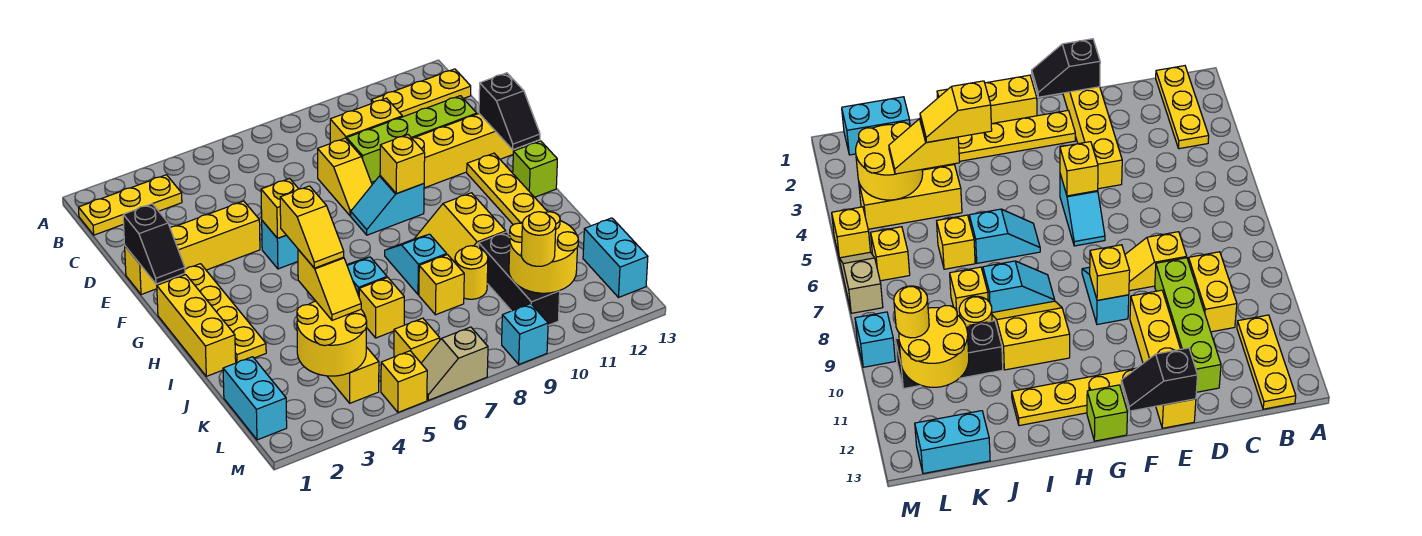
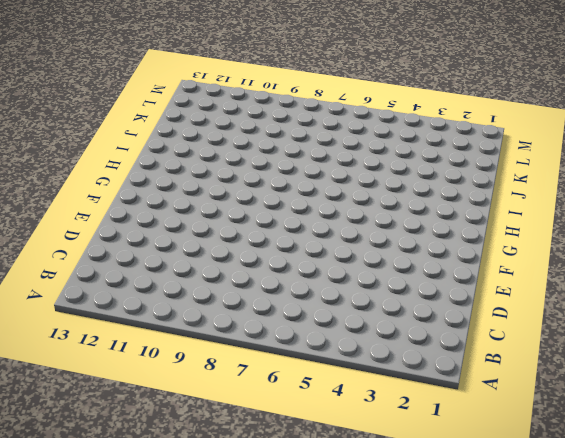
none -> yellow 1x3 plate [78,175,182,235]
none -> yellow 1x3 plate [371,69,471,117]
none -> yellow 1x2 brick [330,98,402,144]
none -> yellow 1x2 slope [318,138,372,216]

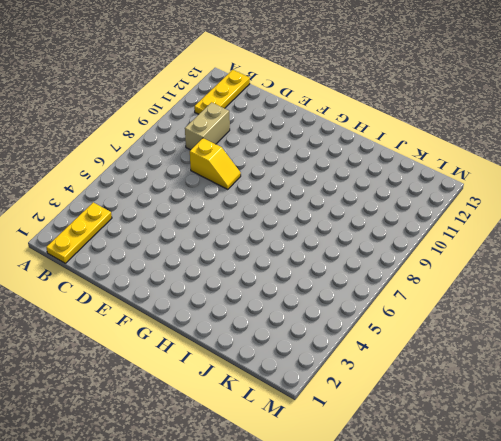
tan 1x2 brick [185,102,230,150] -> yellow 1x2 brick [330,98,402,144]
none -> lime 1x4 brick [347,96,477,182]
none -> yellow 1x4 brick [125,201,260,295]
none -> yellow 1x4 brick [412,114,522,188]
none -> yellow 1x4 plate [172,264,266,363]

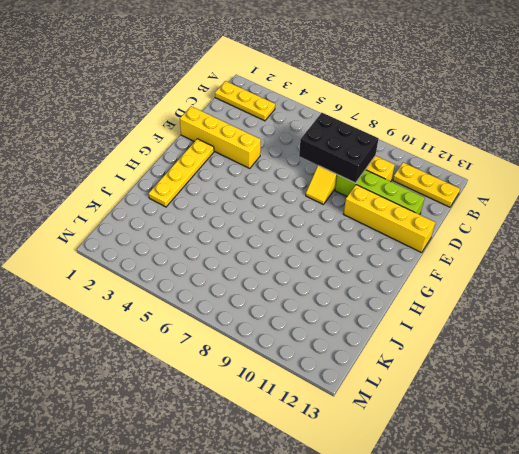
black 2x3 brick [299,113,379,183] -> none
none -> cyan 1x2 slope [262,221,298,269]
none -> cyan 1x2 slope [351,176,424,235]
none -> yellow 1x4 plate [467,153,547,225]
none -> yellow 1x3 brick [157,275,236,376]

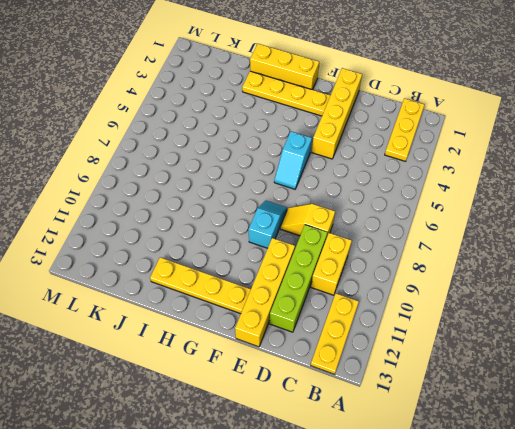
none -> lime 1x1 brick [513,141,557,197]
none -> cyan 1x2 slope [347,257,387,296]
none -> cyan 1x2 slope [385,234,447,295]
none -> yellow 2x2 slope [414,193,506,262]

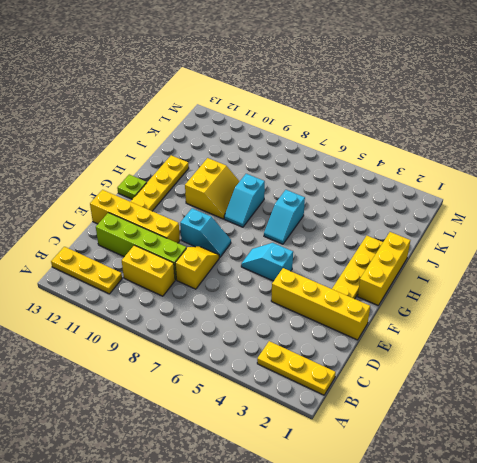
lime 1x1 plate [117,174,147,199] -> lime 1x1 brick [513,141,557,197]
none -> yellow 1x3 brick [327,347,379,403]
none -> yellow 1x1 brick [359,278,404,338]
none -> yellow 1x1 brick [419,255,464,315]
none -> yellow 1x1 round brick [455,246,488,299]

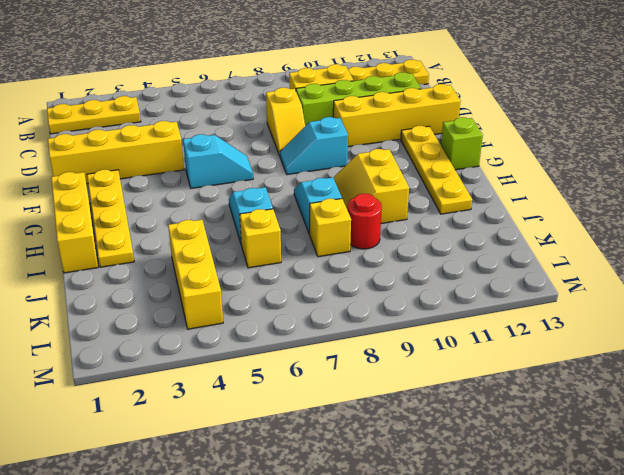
red 1x1 round brick [348,194,382,249] -> yellow 1x1 round brick [455,246,488,299]
none -> black 1x3 brick [478,232,560,325]
none -> cyan 1x2 brick [223,357,287,440]
none -> cyan 1x2 brick [583,218,648,297]
none -> yellow 1x1 brick [394,318,440,363]

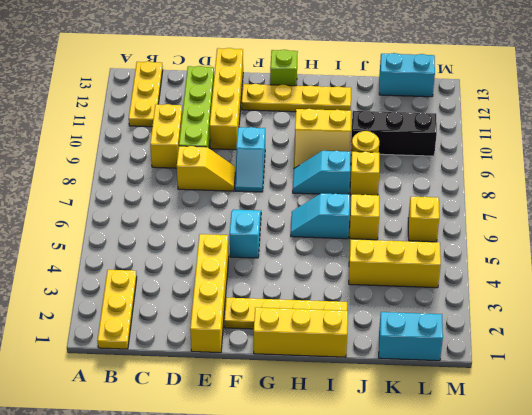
none -> yellow 1x1 brick [381,351,427,412]
none -> tan 1x2 slope [421,327,488,400]
none -> cyan 1x1 brick [502,304,548,364]
none -> black 1x2 slope [123,204,185,284]

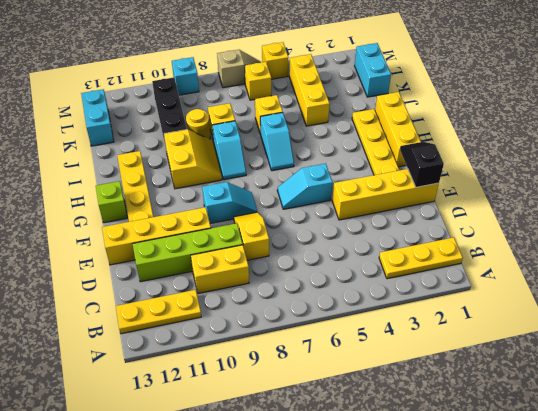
none -> black 1x2 slope [479,73,540,150]
none -> yellow 1x1 brick [261,179,298,238]
none -> yellow 1x1 brick [380,135,425,194]
none -> yellow 2x2 round brick [297,301,367,376]

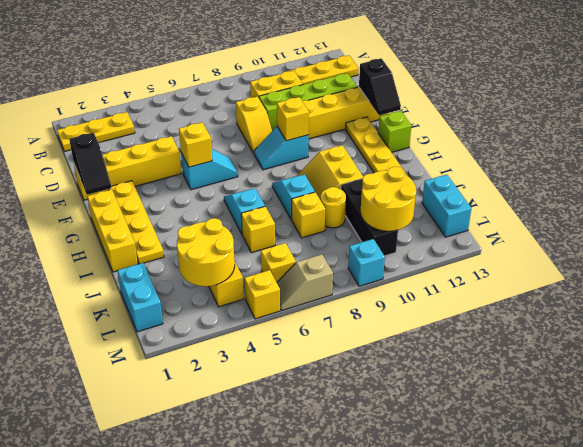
none -> yellow 1x2 slope [298,250,361,320]
none -> yellow 1x1 round brick [521,212,556,266]
none -> yellow 1x2 slope [280,186,344,268]

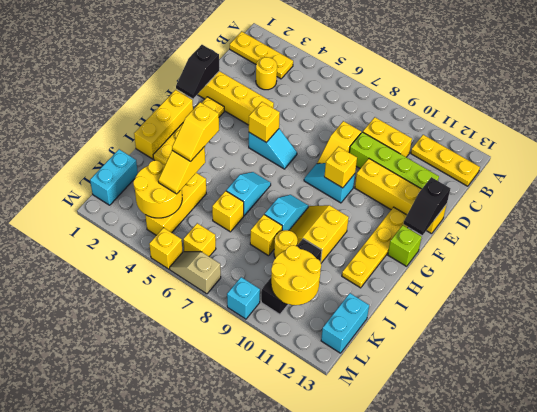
yellow 1x1 round brick [256,57,277,90] -> yellow 1x1 round brick moved to [521,212,556,266]

